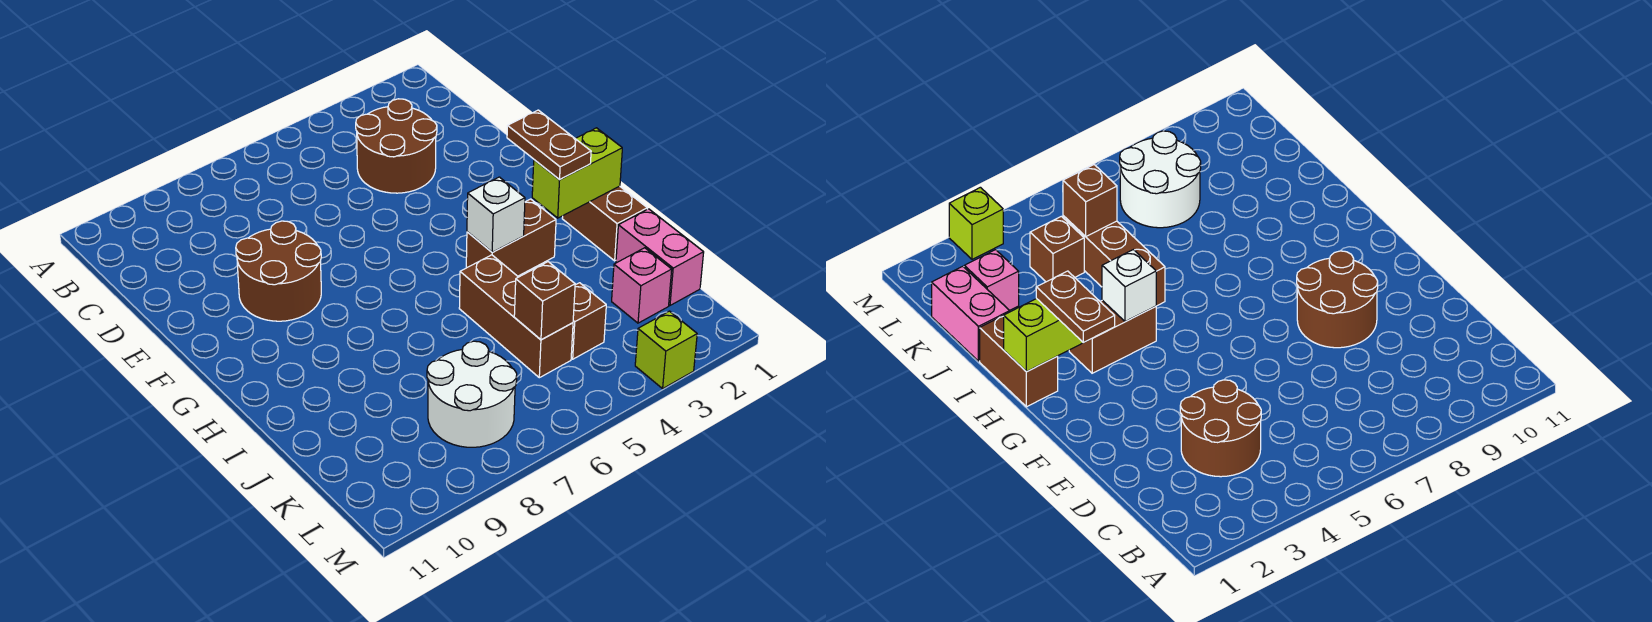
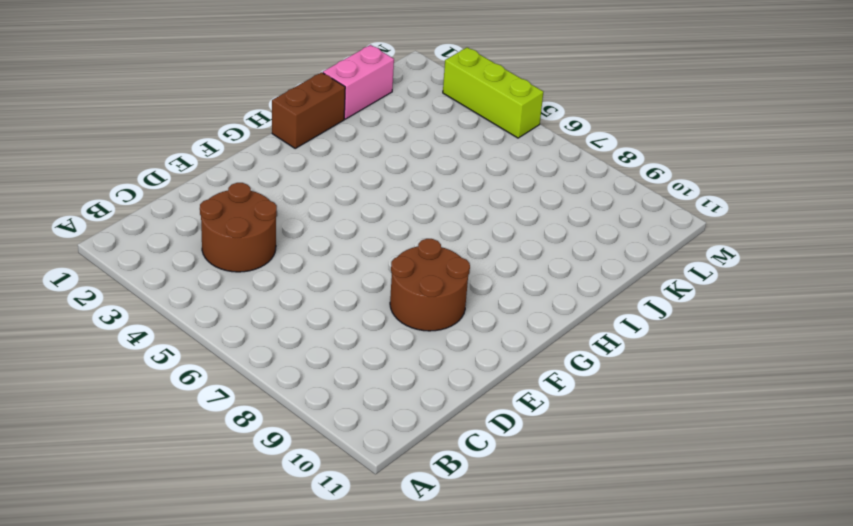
lime 1x3 brick [443,47,543,138] -> lime 1x1 brick [635,311,697,389]
none -> brown 1x2 brick [466,199,556,276]
none -> brown 1x3 brick [459,255,573,378]
none -> pink 1x1 brick [612,248,672,323]

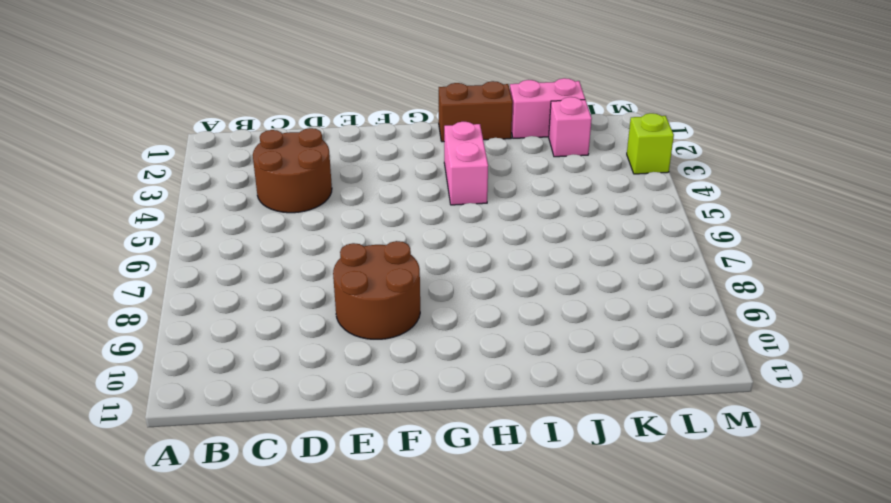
pink 1x2 brick [444,122,488,205] -> brown 1x2 brick [466,199,556,276]
none -> brown 1x3 brick [459,255,573,378]
none -> brown 1x1 brick [571,283,606,359]
none -> white 2x2 round brick [427,341,517,447]

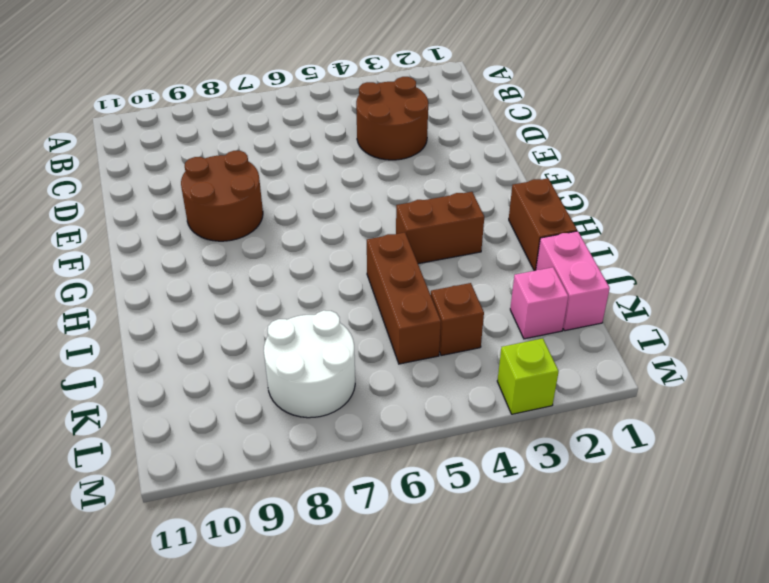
none -> lime 1x2 brick [532,128,622,218]
none -> white 1x1 brick [467,177,525,252]
none -> brown 1x1 brick [514,262,575,340]

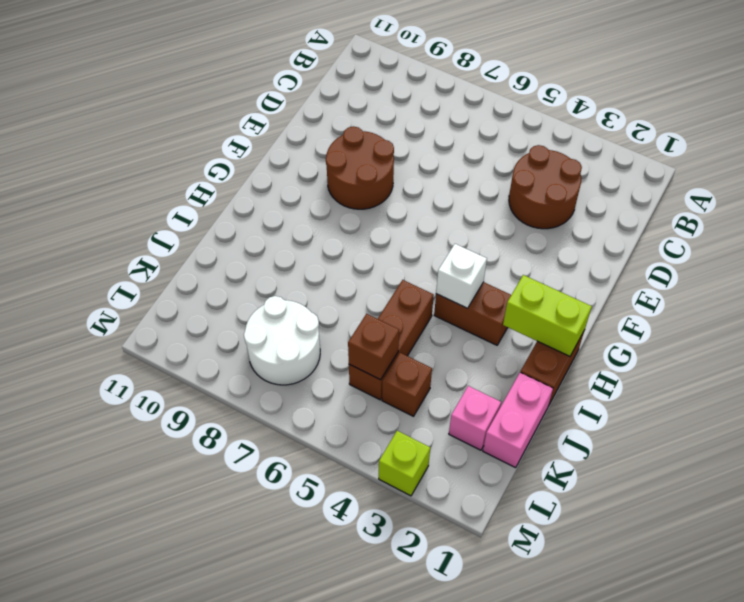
none -> brown 1x2 plate [507,110,591,180]

